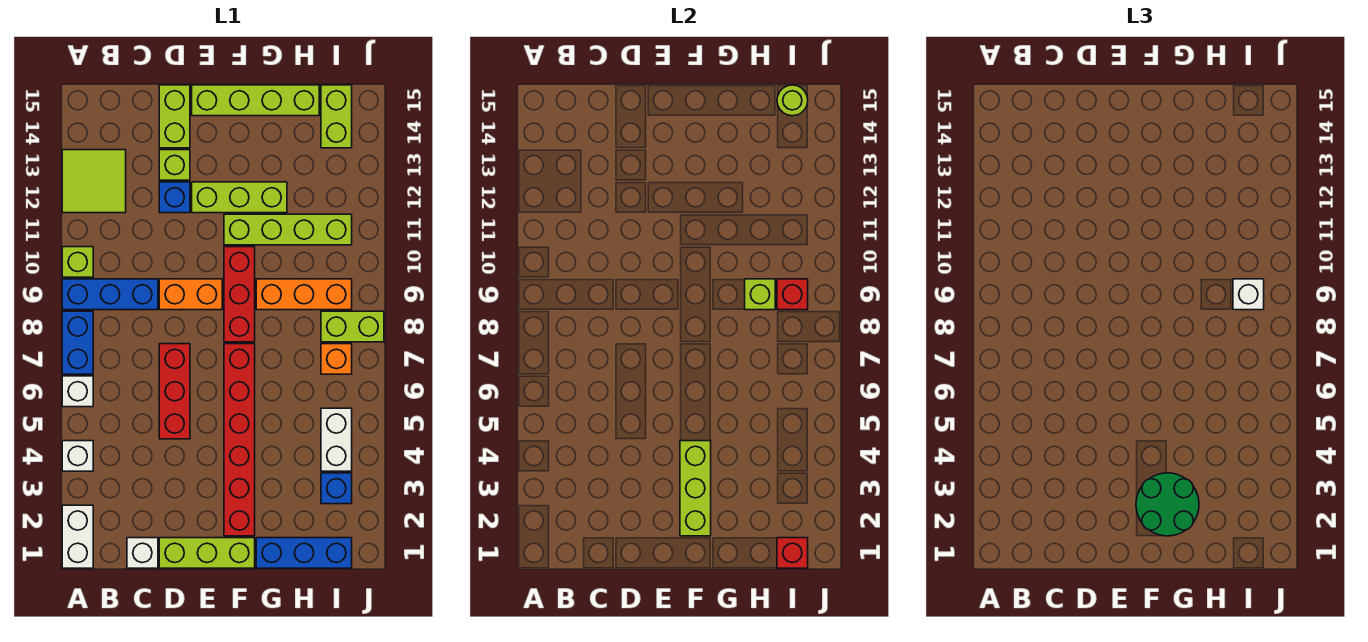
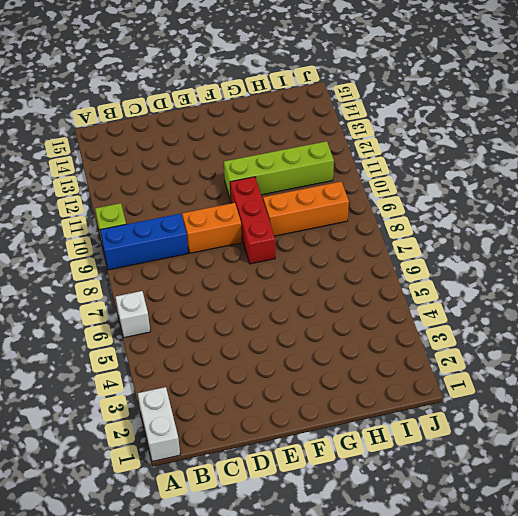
none -> white 1x1 brick [62,441,93,471]
none -> blue 1x2 brick [62,311,93,374]
none -> lime 2x2 tile [62,150,126,213]
none -> white 1x1 brick [127,538,158,568]

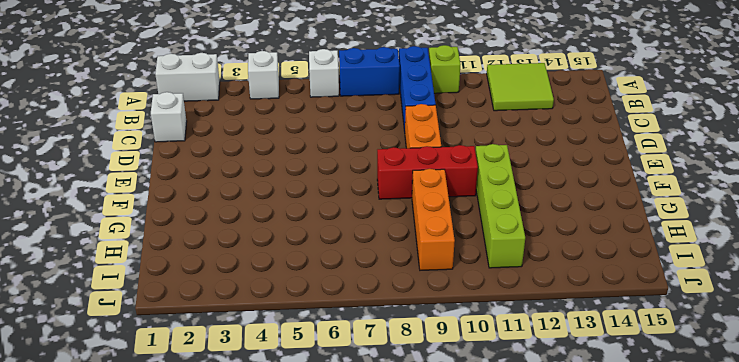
none -> lime 1x3 brick [159,538,255,568]
none -> red 1x3 brick [159,344,190,439]
none -> blue 1x1 brick [159,182,190,213]
none -> lime 1x1 brick [159,150,190,180]

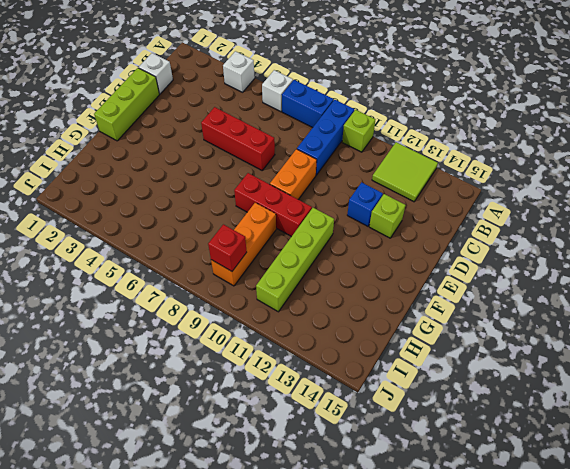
none -> white 1x2 brick [62,505,93,568]
none -> lime 1x2 brick [159,85,190,148]
none -> lime 1x3 brick [192,182,287,213]
none -> lime 1x4 brick [192,85,319,116]

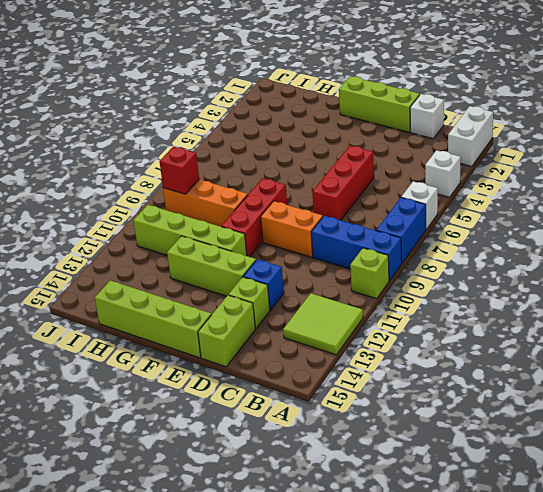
none -> red 1x6 brick [224,344,255,536]
none -> blue 1x3 brick [256,538,352,568]
none -> blue 1x1 brick [321,473,352,504]
none -> white 1x2 brick [321,408,352,471]

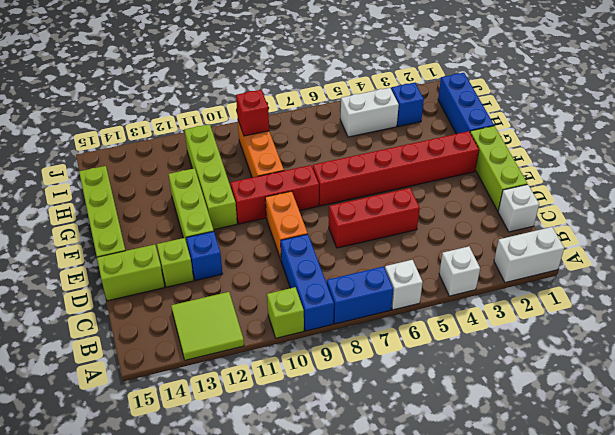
none -> orange 1x1 brick [321,344,352,374]
none -> lime 1x2 brick [321,311,384,342]
none -> lime 1x2 brick [321,85,352,148]
none -> lime 1x3 brick [680,441,711,536]

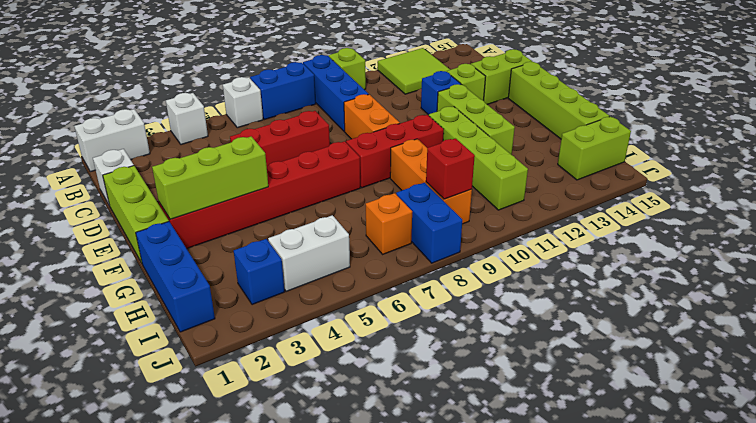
blue 1x2 brick [396,183,462,263] -> lime 1x2 brick [321,311,384,342]
none -> lime 1x1 brick [745,279,775,310]
none -> red 1x1 brick [777,538,808,568]
none -> lime 1x1 round brick [777,85,808,116]
none -> green 2x2 round brick [1136,473,1199,536]

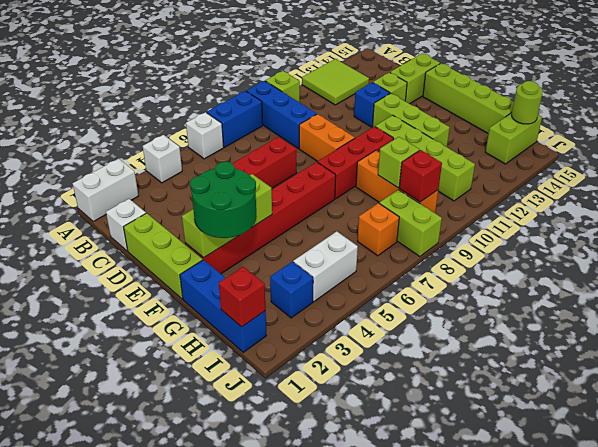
none -> white 1x1 brick [1233,279,1264,310]

